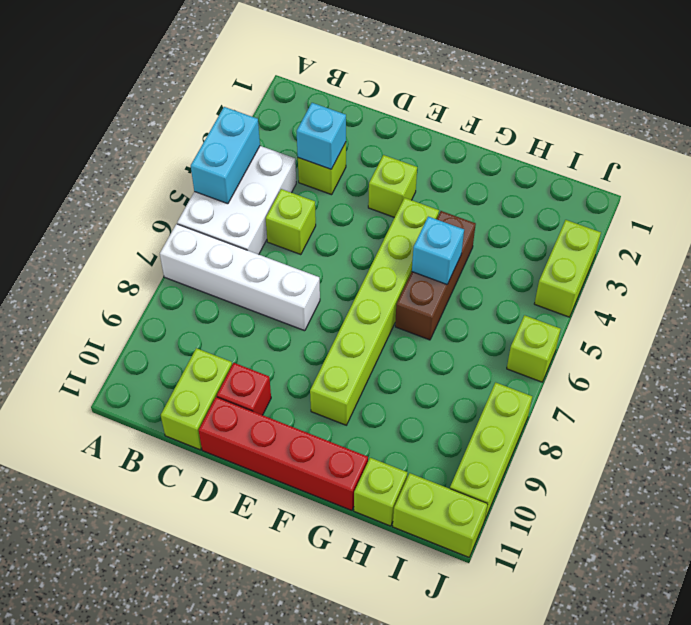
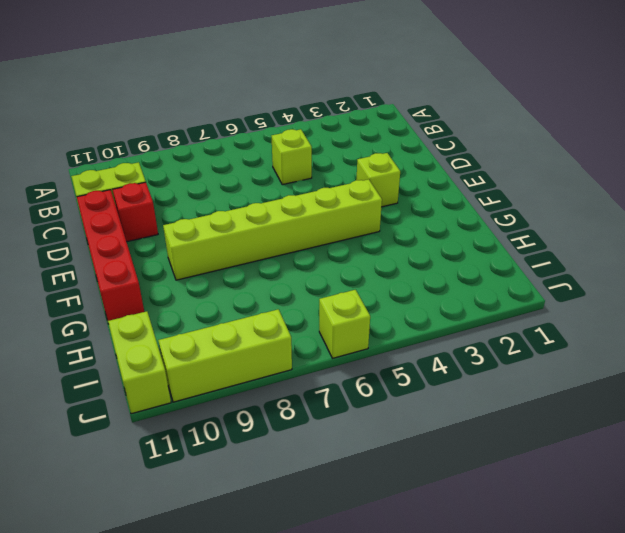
none -> white 2x3 brick [177,146,296,254]
none -> white 1x4 brick [160,224,320,331]
none -> lime 1x1 brick [298,142,346,195]

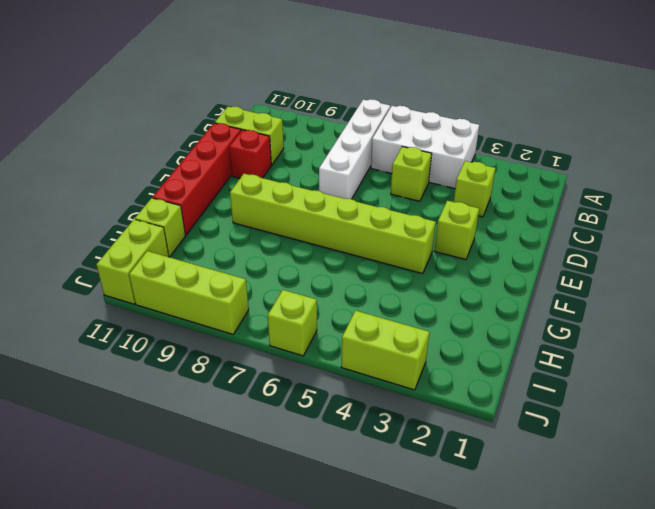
none -> brown 1x3 brick [395,211,476,340]
none -> cyan 1x2 brick [191,107,260,204]
none -> cyan 1x1 brick [297,103,346,169]

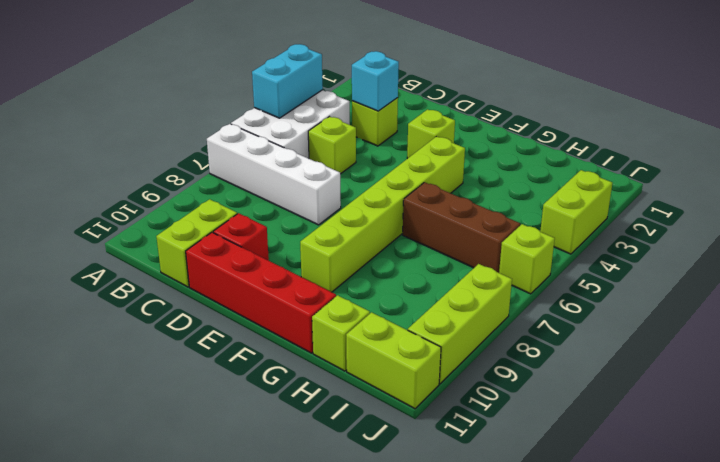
brown 1x3 brick [403,182,520,273] -> brown 1x3 brick turned to [395,211,476,340]
none -> cyan 1x1 brick [412,217,464,284]

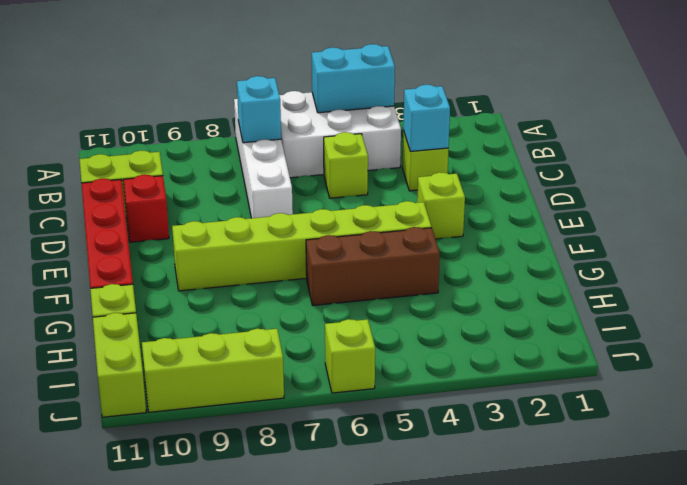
cyan 1x1 brick [237,76,281,143] -> cyan 1x1 brick moved to [412,217,464,284]
none -> lime 1x2 brick [534,220,601,317]

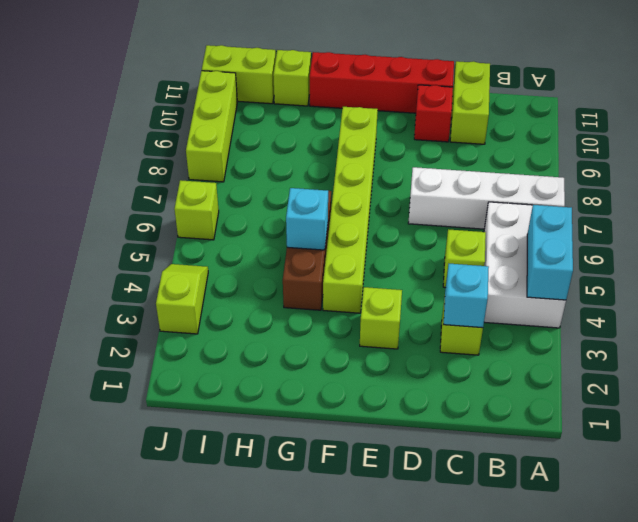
lime 1x2 slope [156,264,208,334] -> lime 1x2 brick [534,220,601,317]

